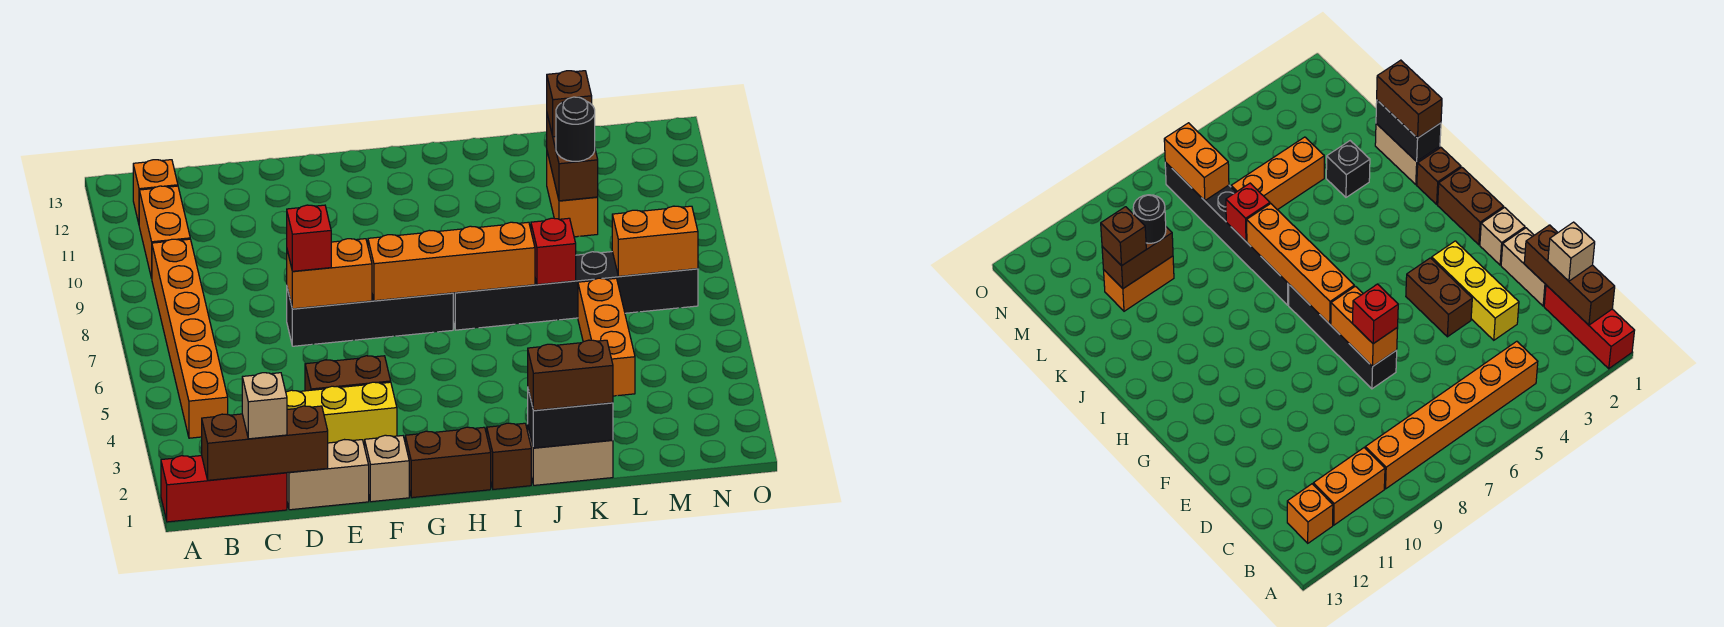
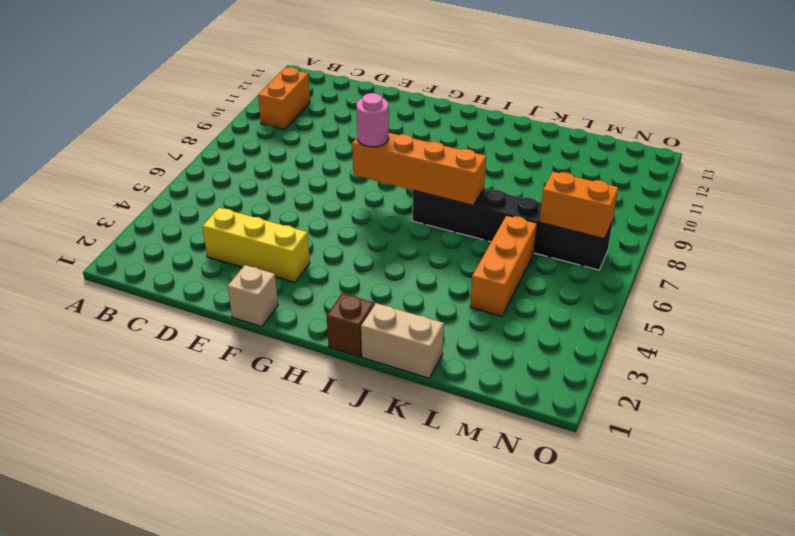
pink 1x1 round brick [357,93,389,147] -> none
none -> red 1x3 brick [161,456,287,522]
none -> orange 1x6 brick [152,239,228,438]
none -> orange 1x1 brick [133,160,178,223]

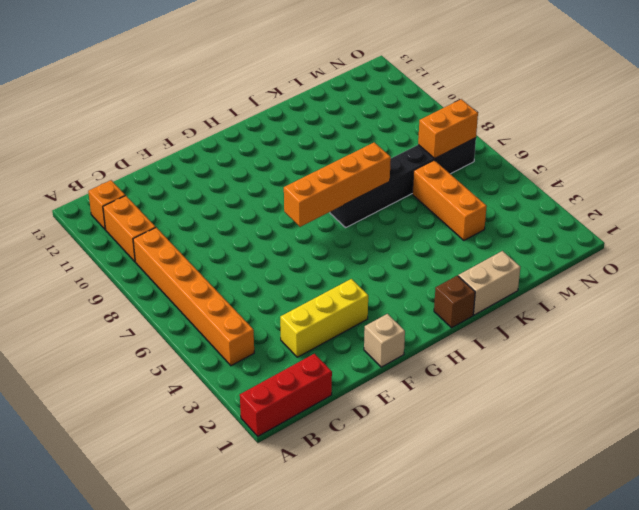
none -> tan 1x2 brick [287,440,369,510]
none -> brown 1x2 brick [305,356,391,391]
none -> black 1x4 brick [287,288,453,346]

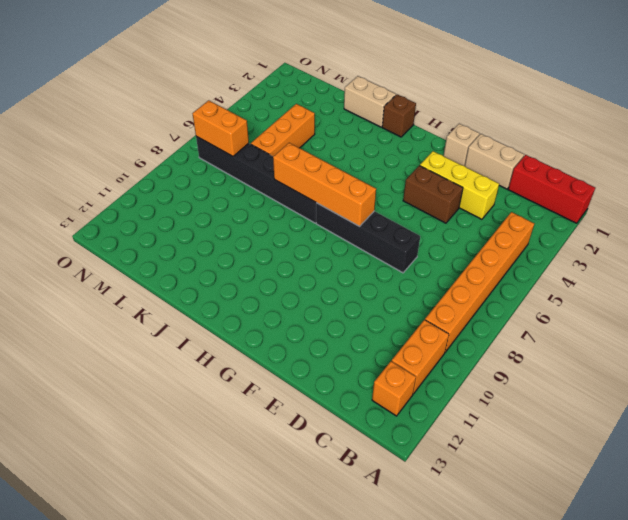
none -> brown 1x2 brick [405,427,491,498]
none -> black 1x1 brick [1326,141,1370,197]
none -> orange 1x2 brick [547,152,598,237]

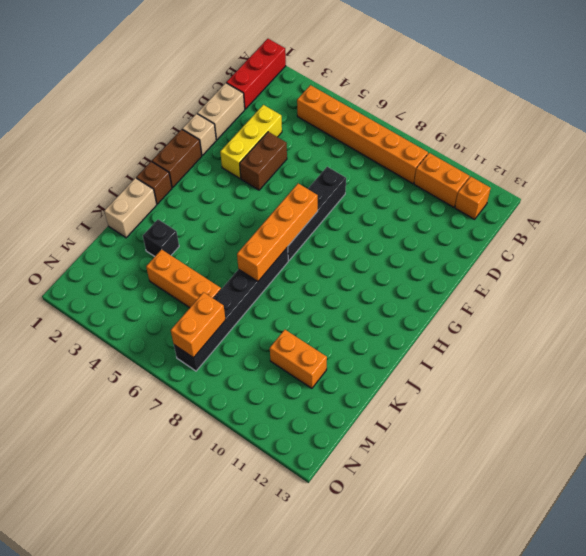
none -> brown 1x3 brick [202,406,328,480]
none -> orange 1x2 brick [287,239,372,309]
none -> black 1x2 brick [528,390,613,448]

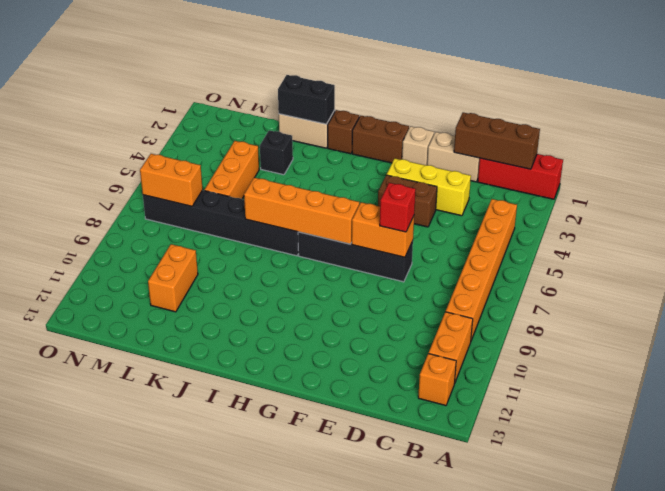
none -> red 1x1 brick [531,218,576,285]
none -> brown 1x2 brick [547,115,598,201]
none -> tan 1x1 brick [242,373,287,439]

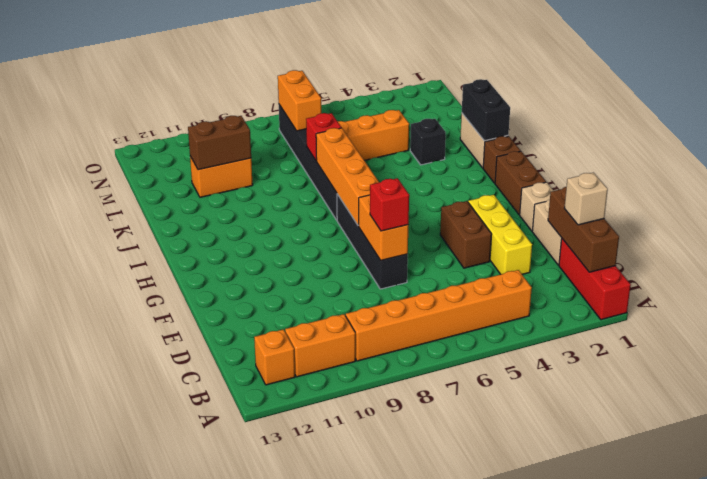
none -> brown 1x2 brick [528,340,613,410]
none -> black 1x1 round brick [556,97,595,161]
none -> brown 1x1 brick [547,71,592,137]

